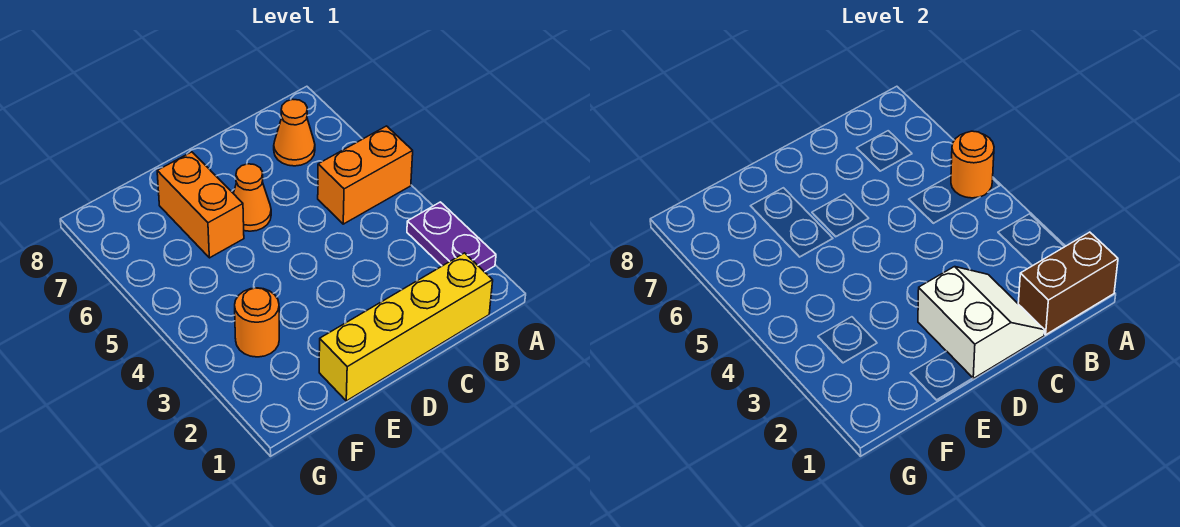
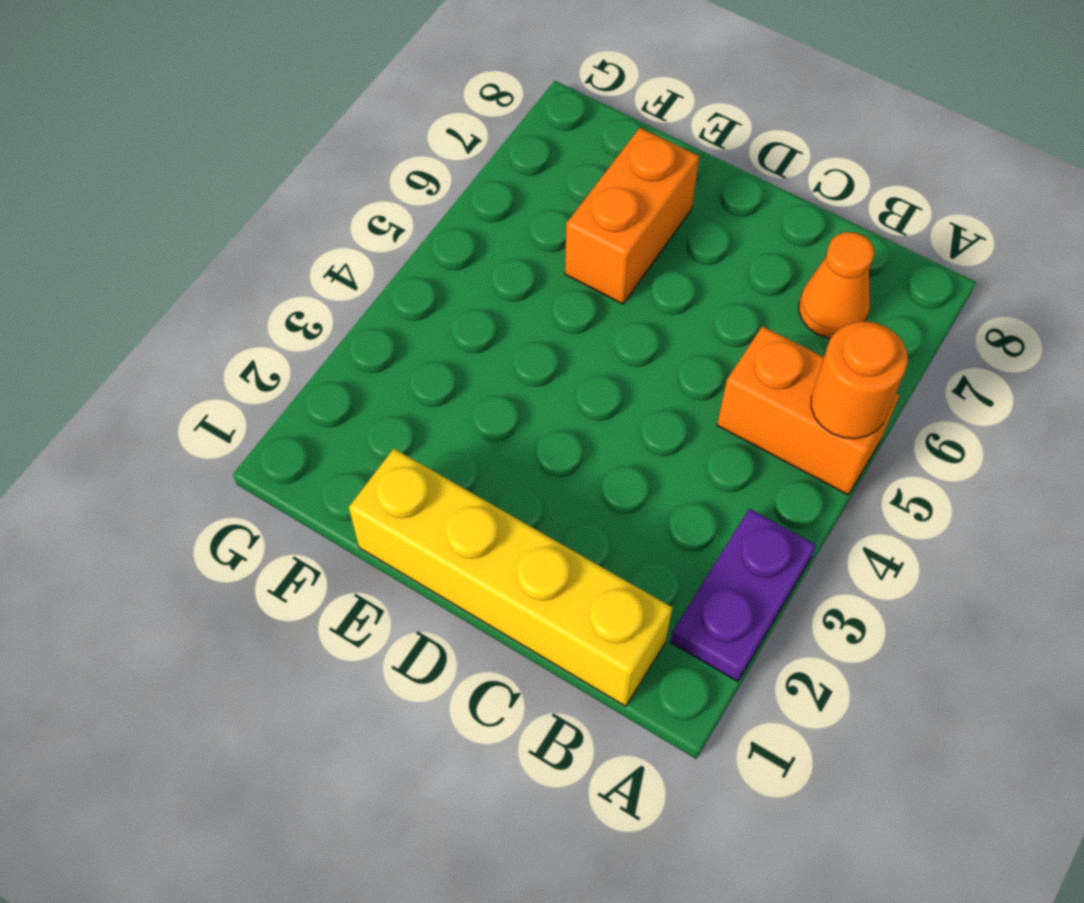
none -> orange 1x1 cone [233,164,271,231]
none -> orange 1x1 round brick [235,288,279,357]

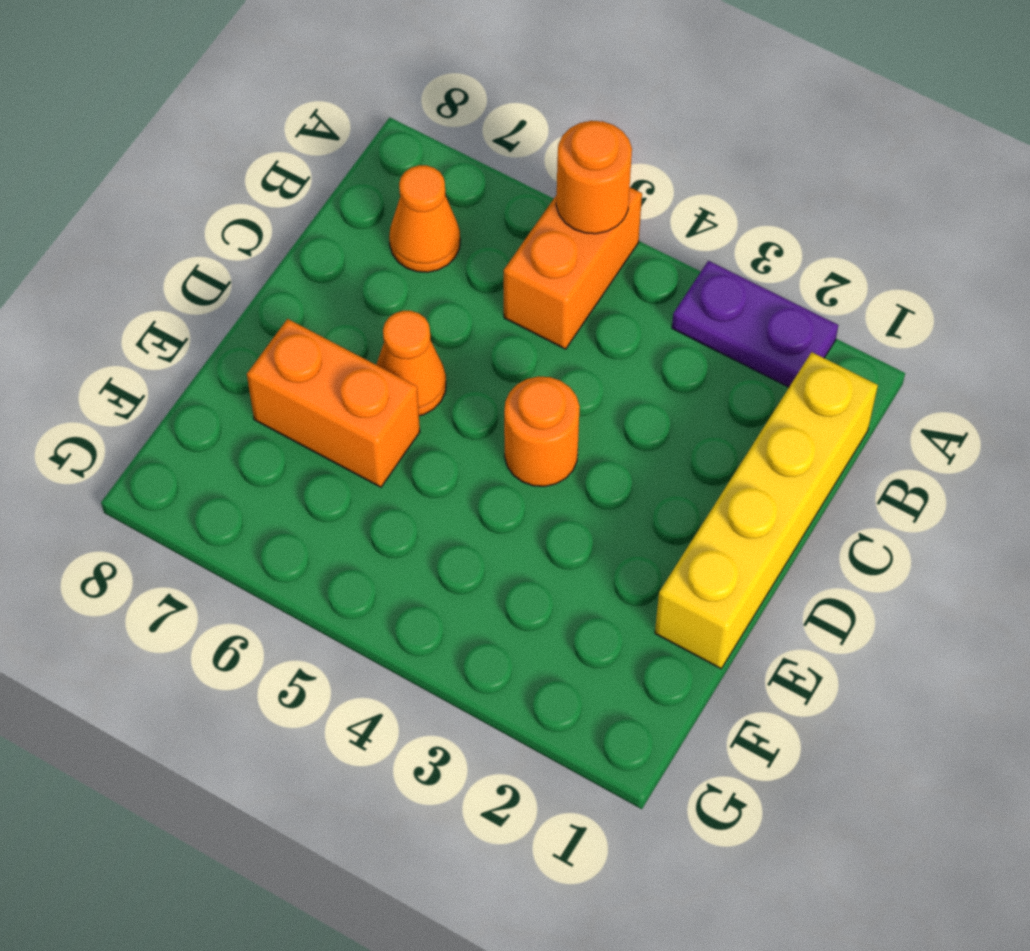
orange 1x1 round brick [504,376,580,486] -> orange 1x1 round brick moved to [235,288,279,357]
none -> brown 1x2 brick [1018,232,1118,335]
none -> white 2x2 slope [918,267,1044,378]

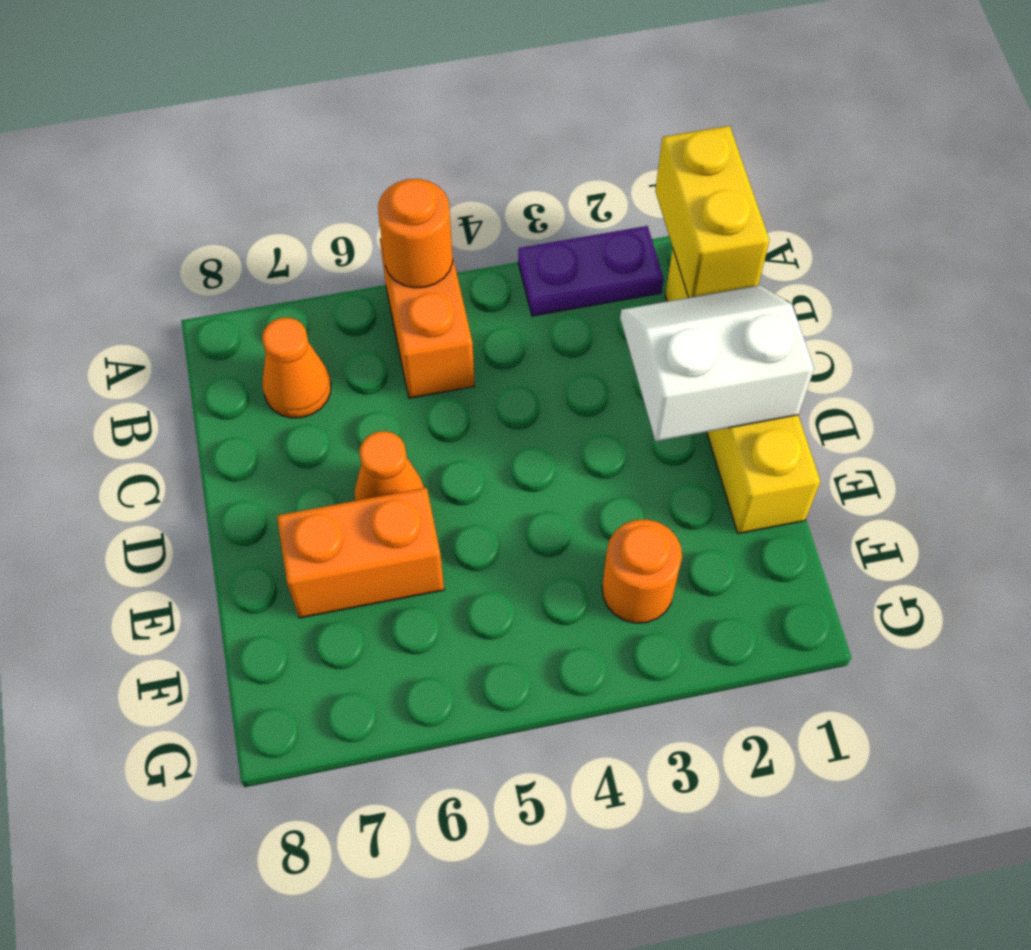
yellow 1x2 brick [655,126,770,298] -> brown 1x2 brick [1018,232,1118,335]

